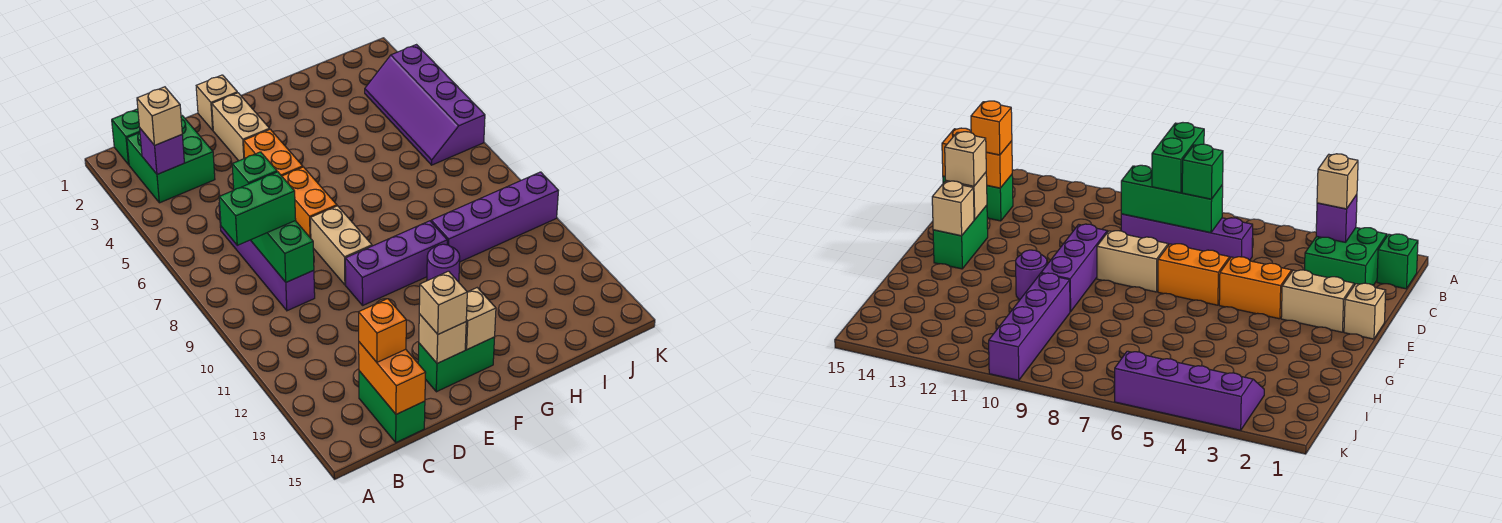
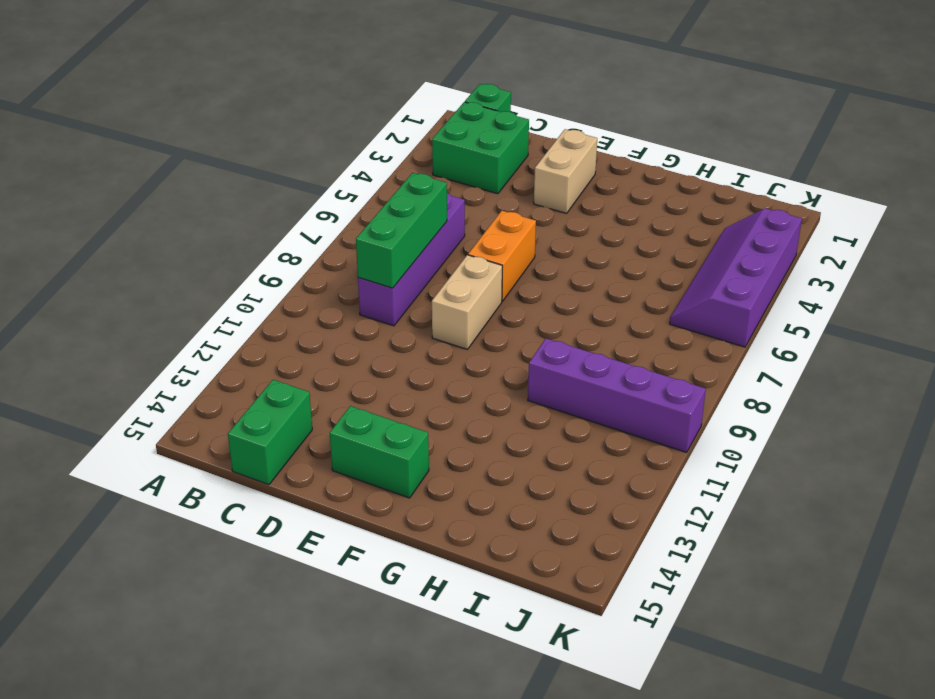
none -> tan 1x1 brick [196,75,237,130]
none -> orange 1x2 brick [244,129,303,176]
none -> purple 1x3 brick [345,221,447,305]

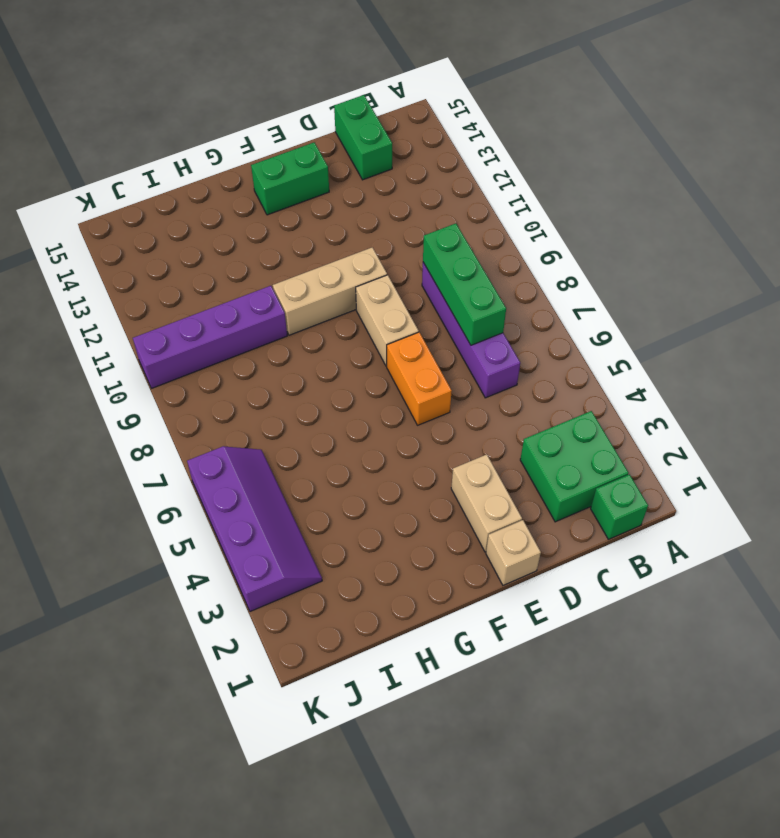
tan 1x3 brick [273,247,387,335] -> purple 1x3 brick [345,221,447,305]
none -> orange 1x2 brick [244,129,303,176]
none -> purple 1x1 round brick [427,244,460,282]
none -> purple 1x1 brick [140,129,184,175]

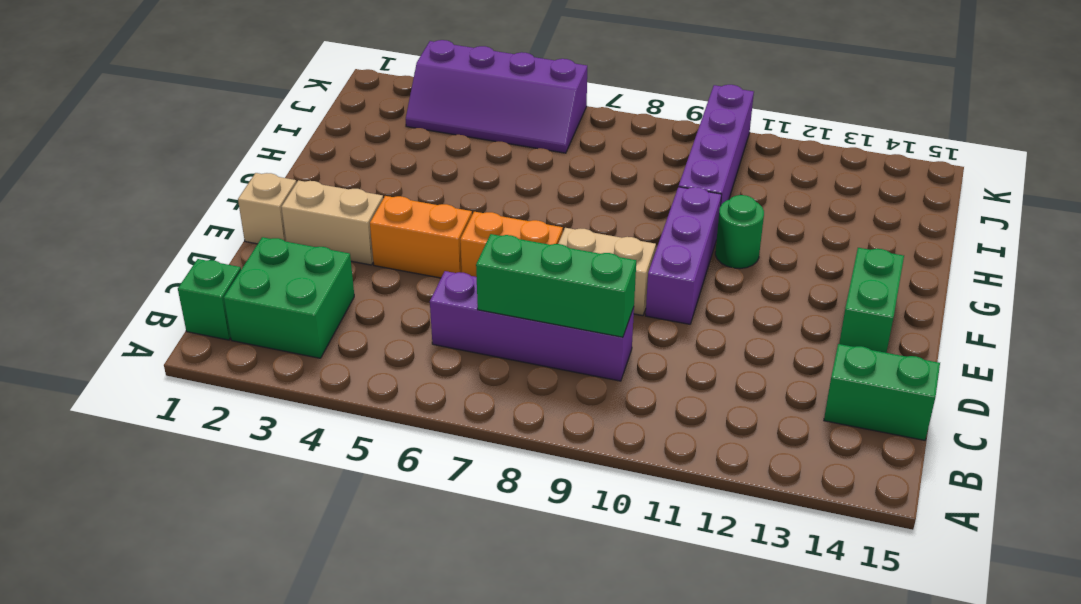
green 1x1 round brick [715,195,764,269] -> purple 1x1 round brick [427,244,460,282]
none -> purple 1x1 brick [140,129,184,175]
none -> orange 1x2 brick [359,342,426,414]
none -> tan 1x1 brick [419,314,466,364]

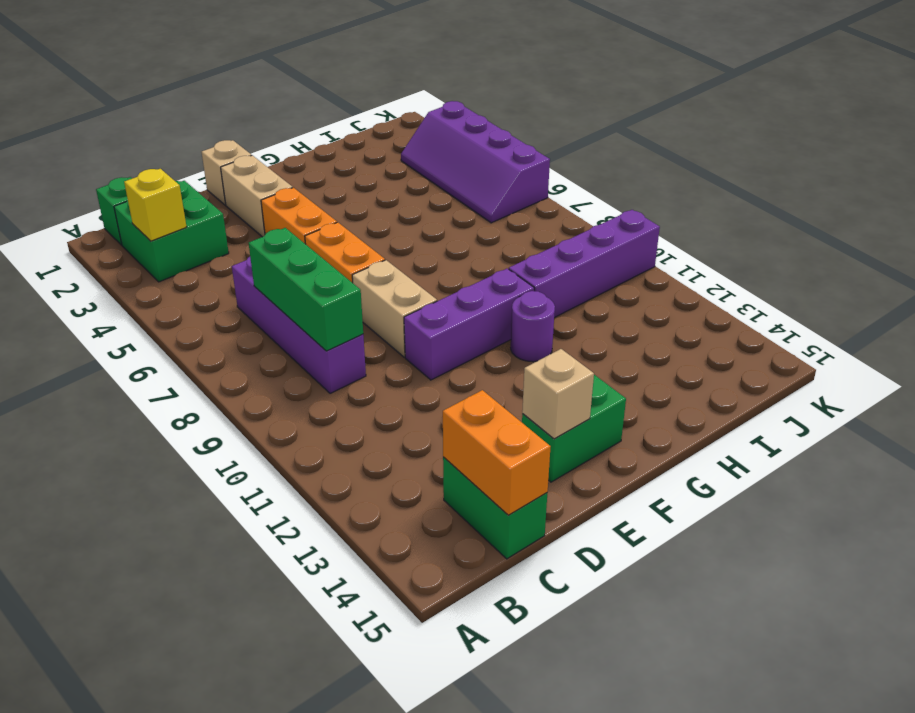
yellow 1x1 brick [124,169,186,241] -> purple 1x1 brick [140,129,184,175]
none -> tan 1x1 brick [465,288,496,350]
none -> tan 1x1 brick [137,87,182,145]
none -> green 1x2 brick [219,172,296,245]

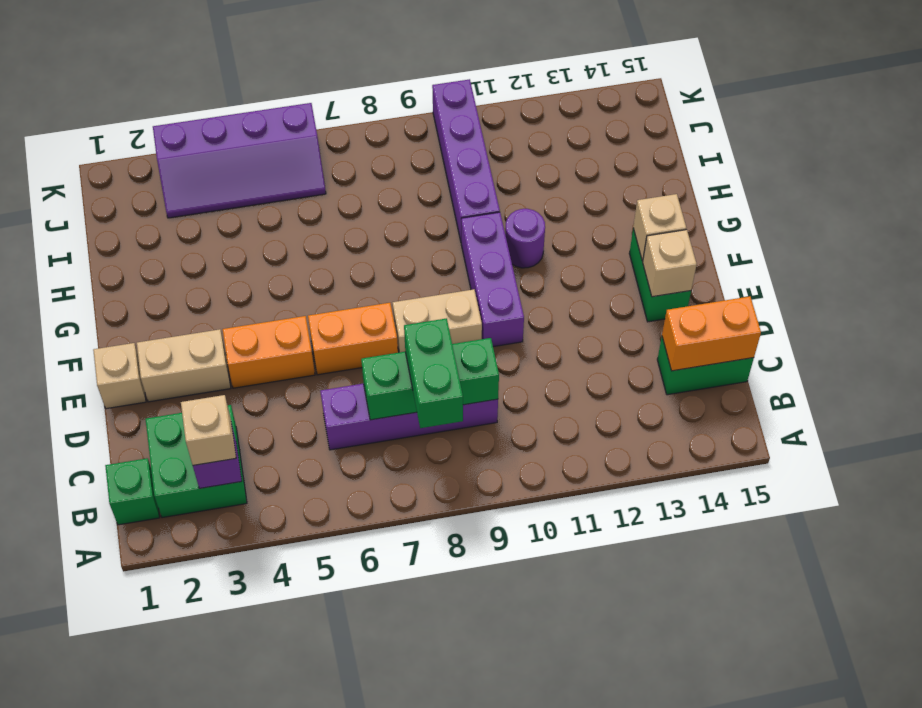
none -> green 1x1 brick [232,152,277,190]
none -> orange 1x1 brick [359,299,406,362]
none -> tan 1x1 brick [419,271,467,334]

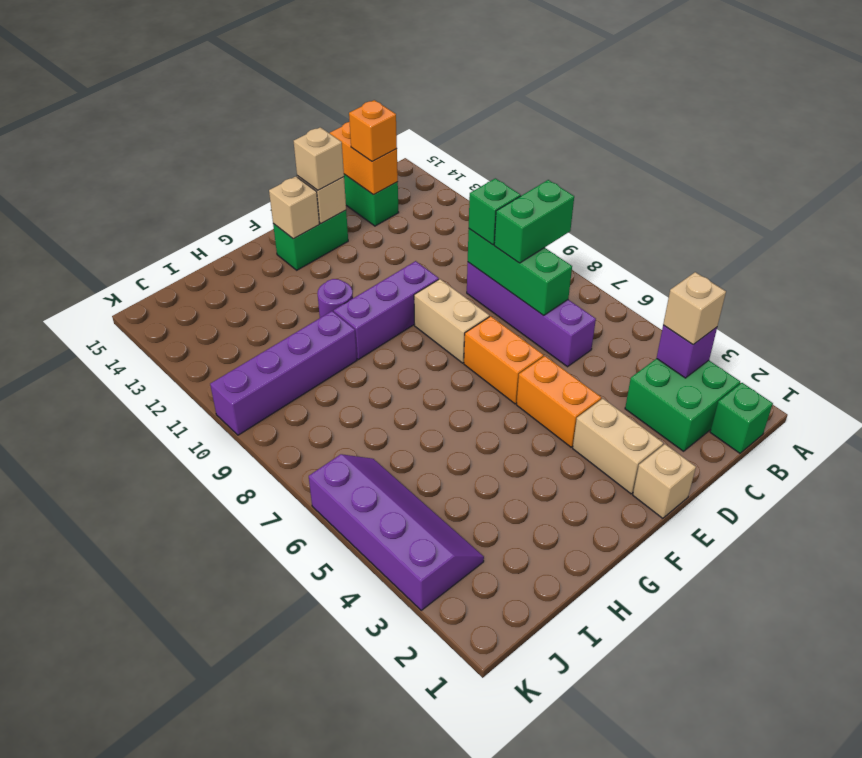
green 1x1 brick [469,178,521,245] -> green 1x1 brick moved to [232,152,277,190]

